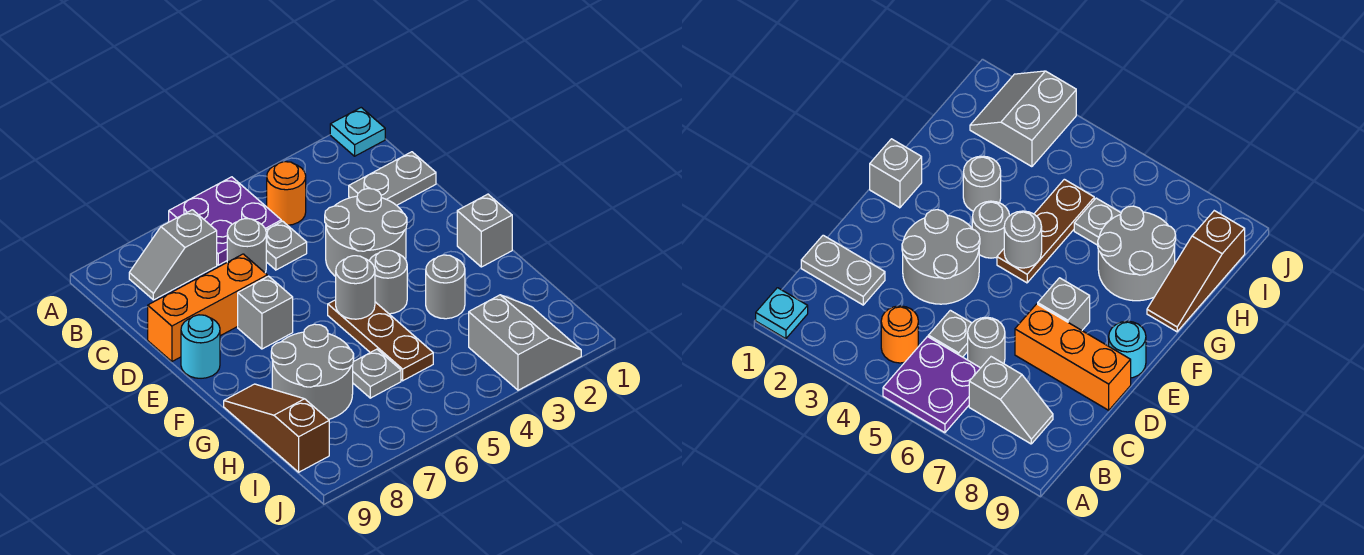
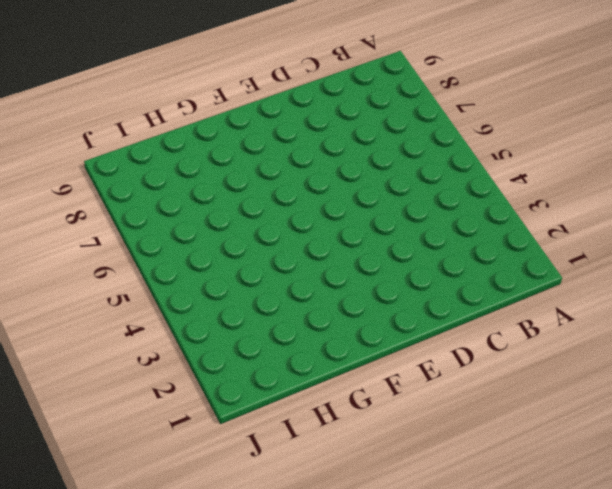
none -> cyan 1x1 plate [330,108,385,156]
none -> purple 2x2 plate [169,177,281,265]
none -> orange 1x1 round brick [267,162,306,225]

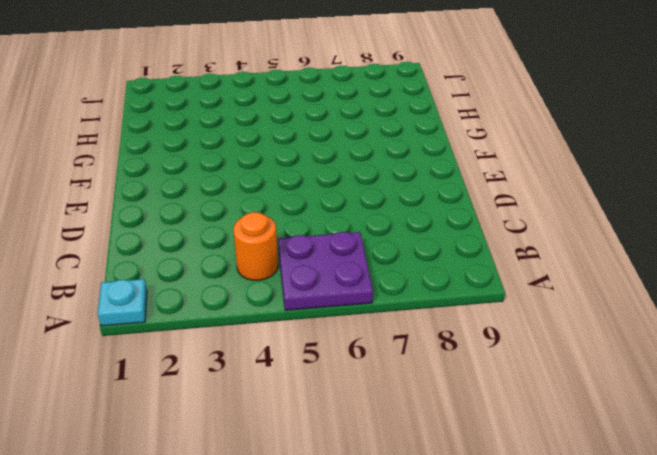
none -> grey 1x2 slope [129,210,217,300]
none -> grey 1x2 plate [349,152,436,205]
none -> grey 1x1 plate [266,221,307,270]

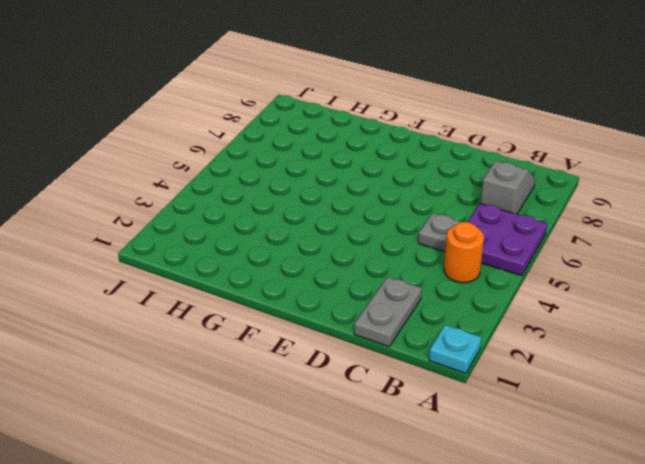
none -> grey 1x1 round brick [227,219,266,273]
none -> grey 2x2 round brick [325,189,407,277]
none -> orange 1x3 brick [148,254,267,361]

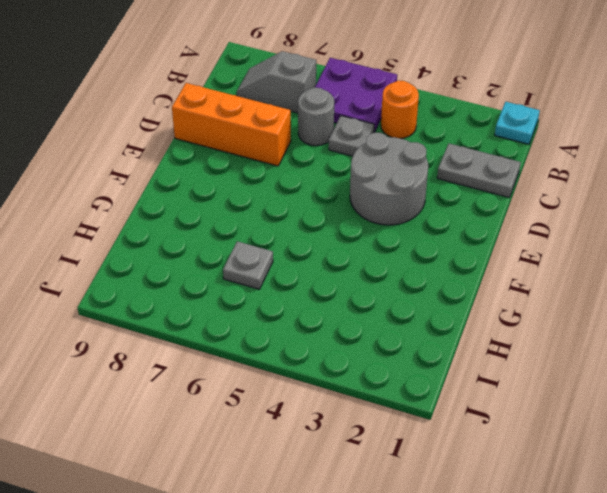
none -> grey 1x1 brick [238,276,293,349]
none -> cyan 1x1 round brick [181,315,220,378]
none -> grey 1x1 brick [457,194,512,267]

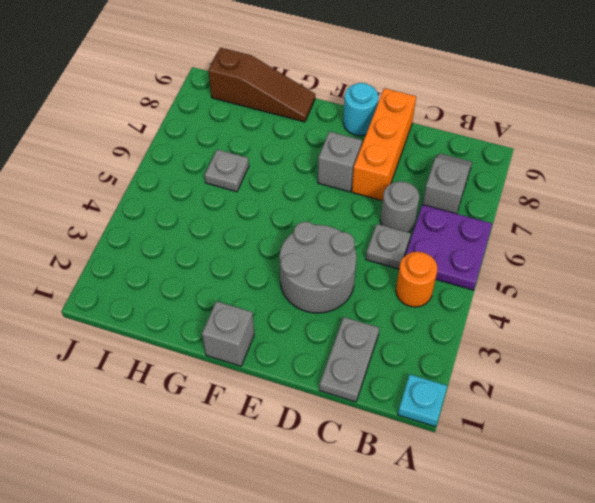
none -> grey 1x1 round brick [369,250,407,314]
none -> brown 1x3 plate [328,300,433,381]
none -> grey 1x1 round brick [426,255,465,319]

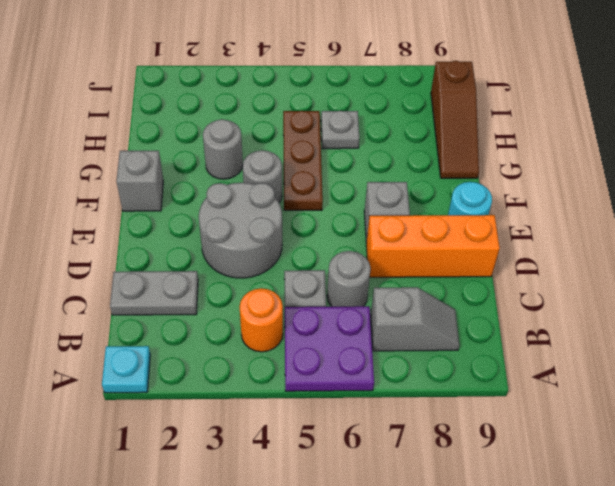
none -> grey 2x2 round brick [271,324,354,420]
none -> grey 2x2 slope [469,295,581,390]
none -> grey 1x1 round brick [336,256,375,319]

